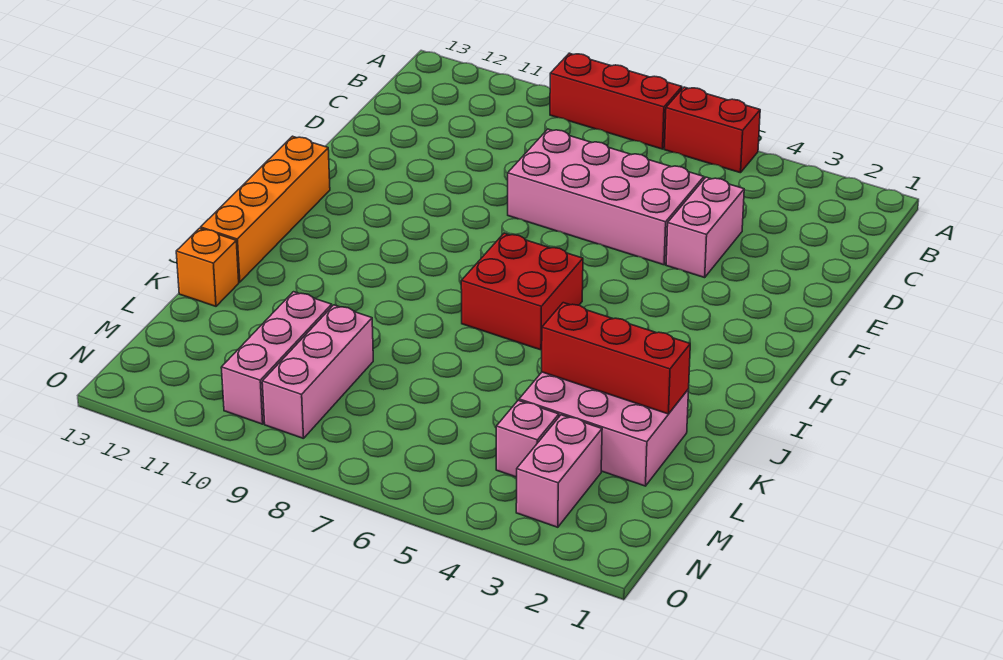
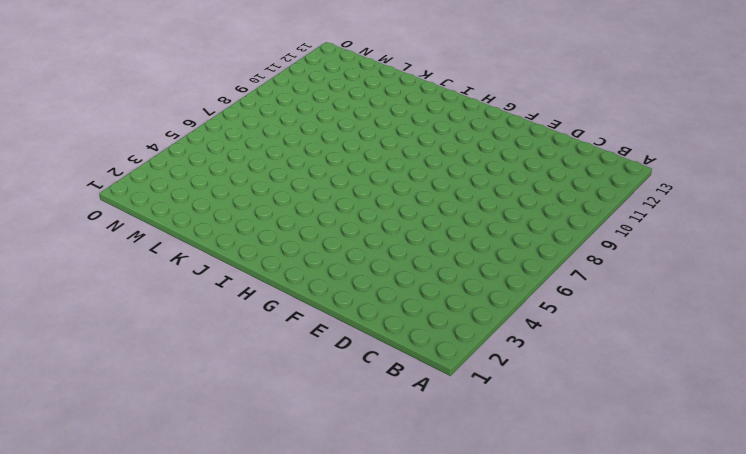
none -> red 1x2 brick [664,87,760,173]
none -> red 1x3 brick [550,53,682,149]
none -> pink 1x2 brick [666,177,744,278]

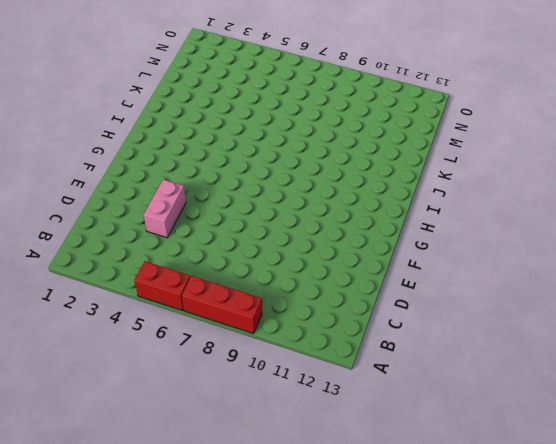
none -> pink 2x4 brick [508,129,704,265]
none -> orange 1x4 brick [201,136,330,282]
none -> red 2x2 brick [461,233,583,350]

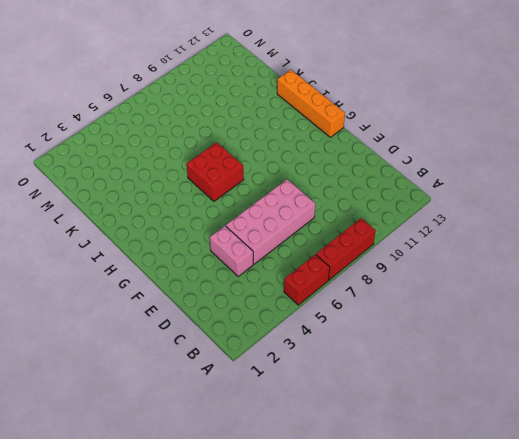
none -> pink 2x3 brick [519,372,689,486]
none -> orange 1x1 brick [176,228,239,306]
none -> pink 1x3 brick [262,305,373,439]

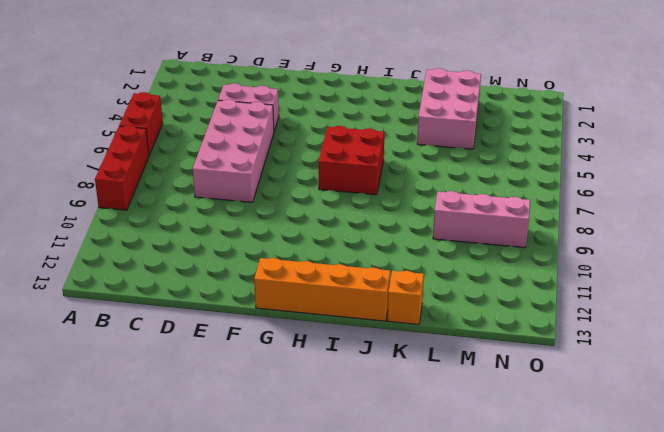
none -> pink 1x3 brick [221,292,332,424]
none -> pink 1x2 brick [516,415,602,527]
none -> pink 1x1 brick [496,400,559,477]

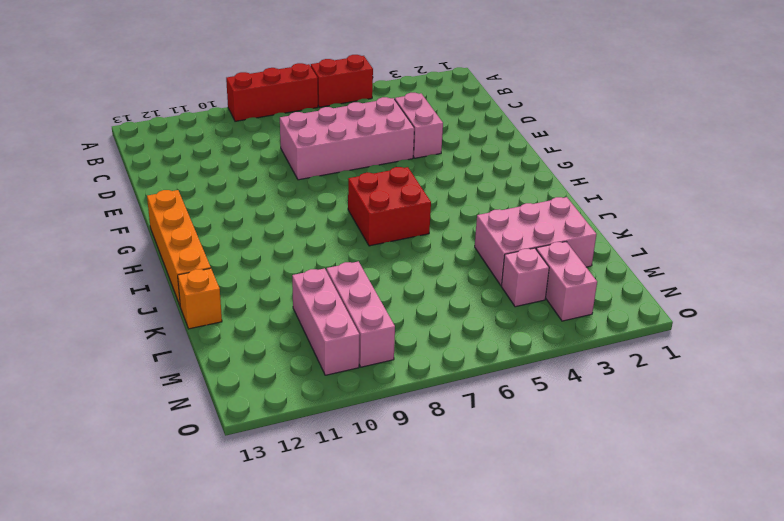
none -> red 1x3 brick [542,303,690,414]

